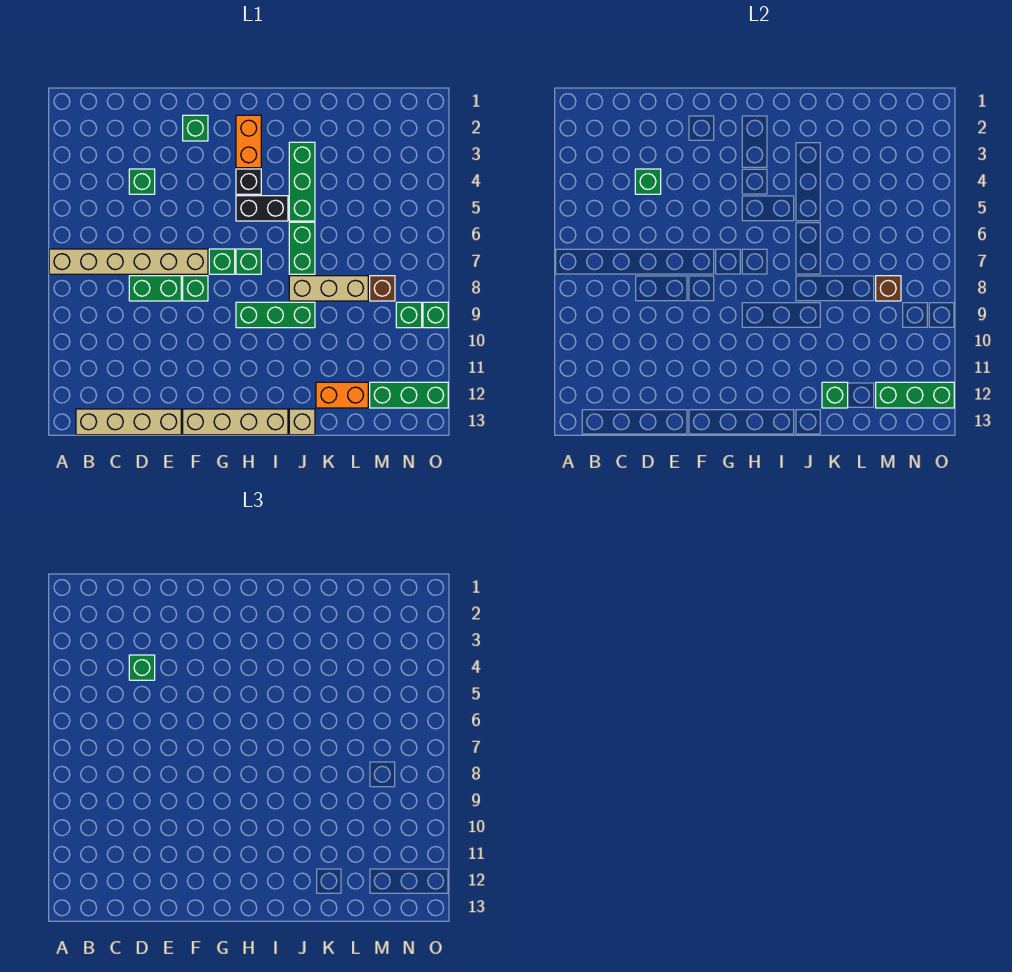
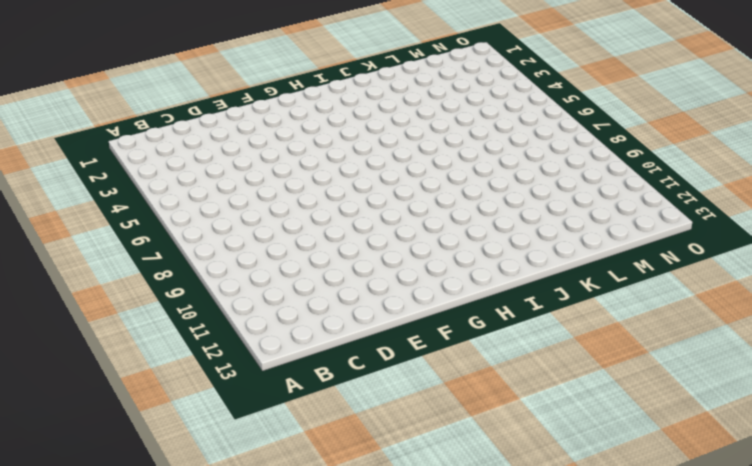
none -> tan 1x6 brick [49,249,208,274]
none -> tan 1x4 brick [76,409,181,435]
none -> green 1x1 brick [129,169,155,194]

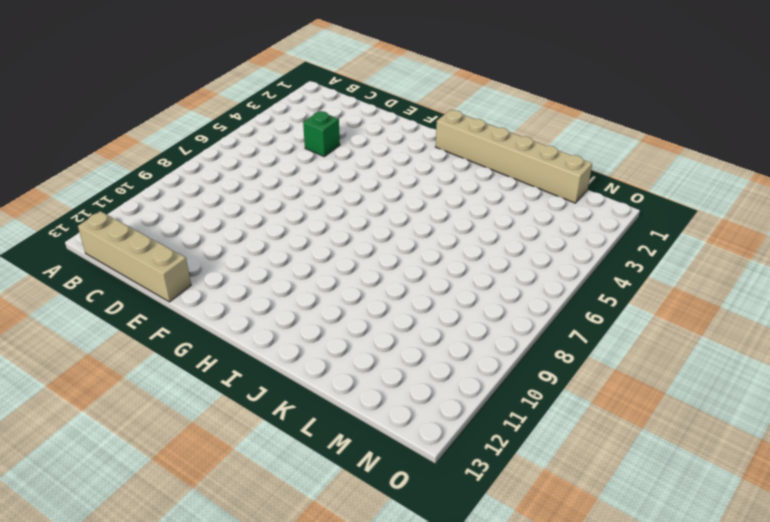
tan 1x6 brick [436,110,592,203] -> tan 1x6 brick moved to [49,249,208,274]
none -> green 1x2 brick [129,276,181,301]
none -> green 1x1 brick [183,115,208,141]
none -> green 1x1 brick [183,276,208,301]

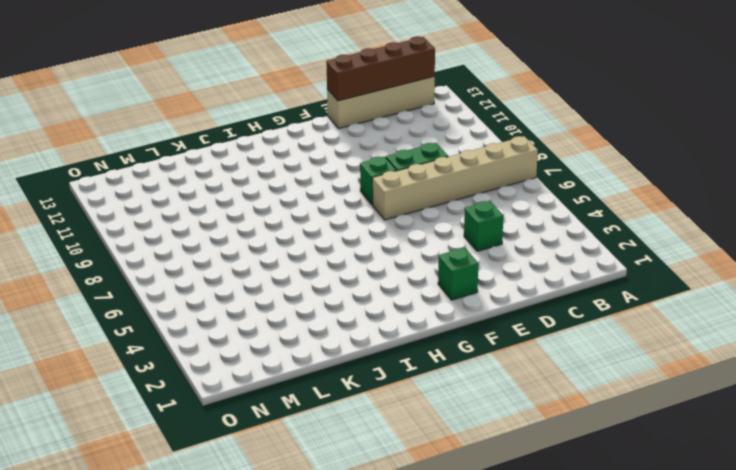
brown 1x4 brick [326,36,435,101] -> none
none -> tan 1x4 brick [183,409,288,435]
none -> green 1x1 brick [209,249,235,274]
none -> orange 1x2 brick [236,115,261,168]

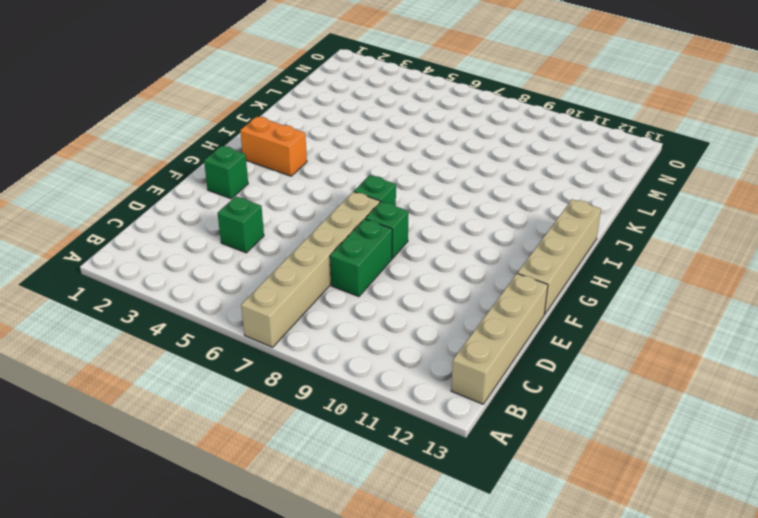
none -> black 1x1 brick [236,169,261,194]
none -> black 1x2 brick [236,196,288,221]
none -> green 1x1 brick [236,249,261,274]

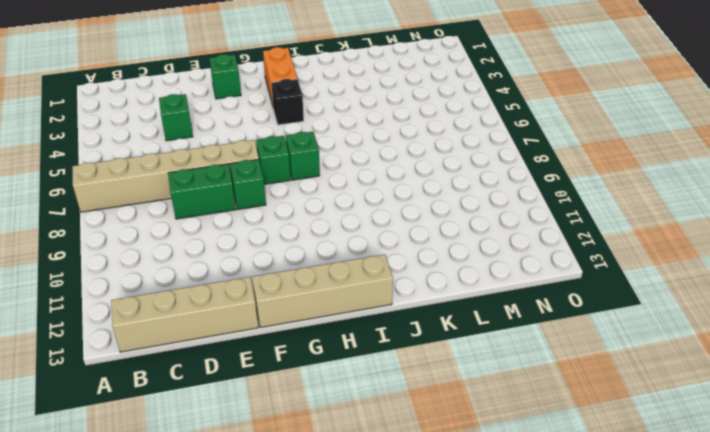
none -> black 1x2 brick [236,196,288,221]
none -> green 1x3 brick [236,302,315,328]
none -> green 1x3 brick [289,142,315,221]

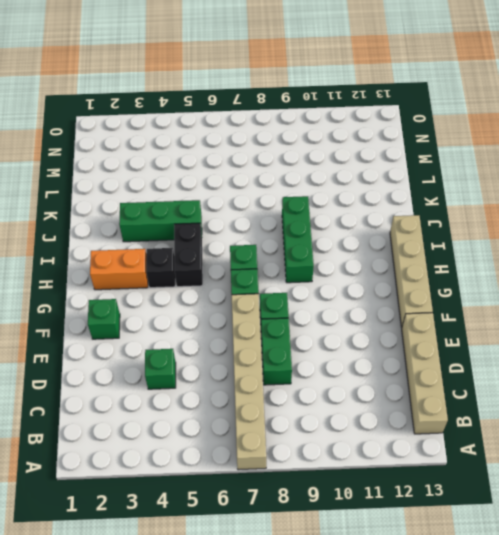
none -> green 1x2 brick [289,222,315,274]
none -> tan 1x3 brick [289,276,368,301]
none -> tan 1x1 brick [289,409,315,435]

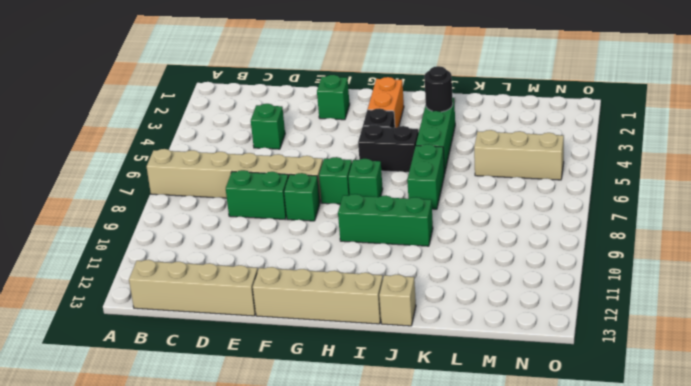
black 1x1 round brick [424,66,453,112] -> none
tan 1x3 brick [474,130,564,180] -> tan 1x3 brick moved to [289,276,368,301]
none -> orange 1x2 brick [316,382,368,408]
none -> brown 1x1 brick [370,276,395,301]
none -> green 1x3 brick [370,382,448,408]

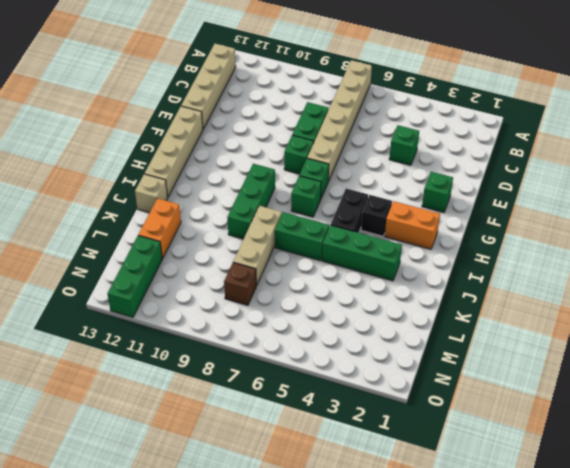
none -> green 1x1 brick [396,302,422,328]
none -> green 1x1 brick [423,302,448,328]
none -> green 1x1 brick [635,169,661,194]

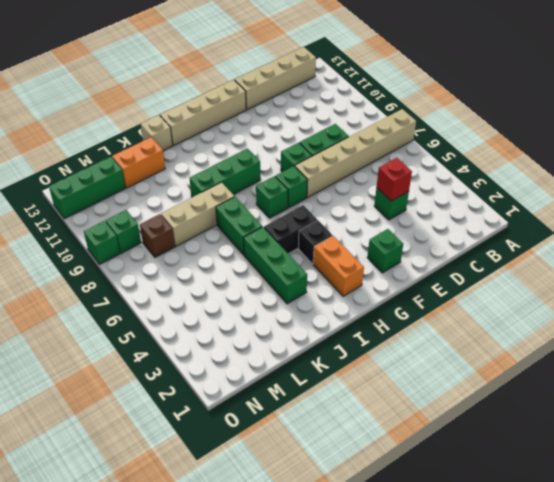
red 1x1 brick [377,158,412,201] -> green 1x1 brick [635,169,661,194]
none -> green 1x1 brick [822,382,848,408]
none -> brown 1x1 brick [876,276,901,301]
none -> green 1x3 brick [876,382,954,408]

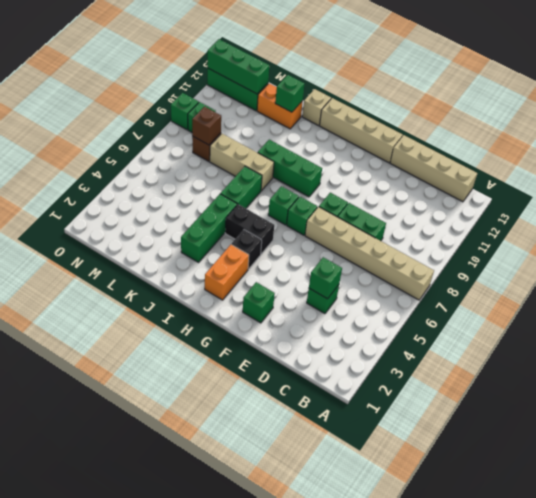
none -> green 1x1 brick [129,655,155,680]

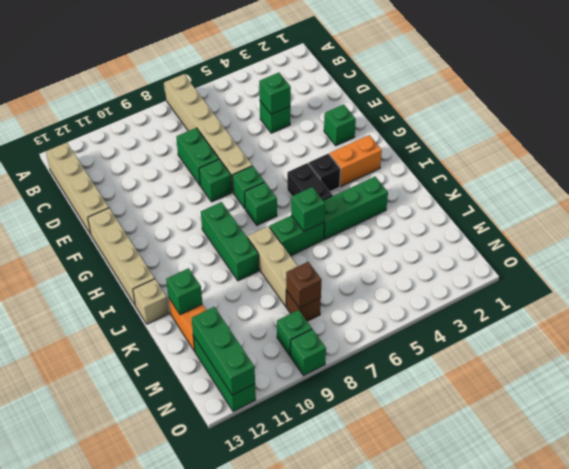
green 1x1 brick [291,187,325,231] -> green 1x1 brick moved to [129,655,155,680]

